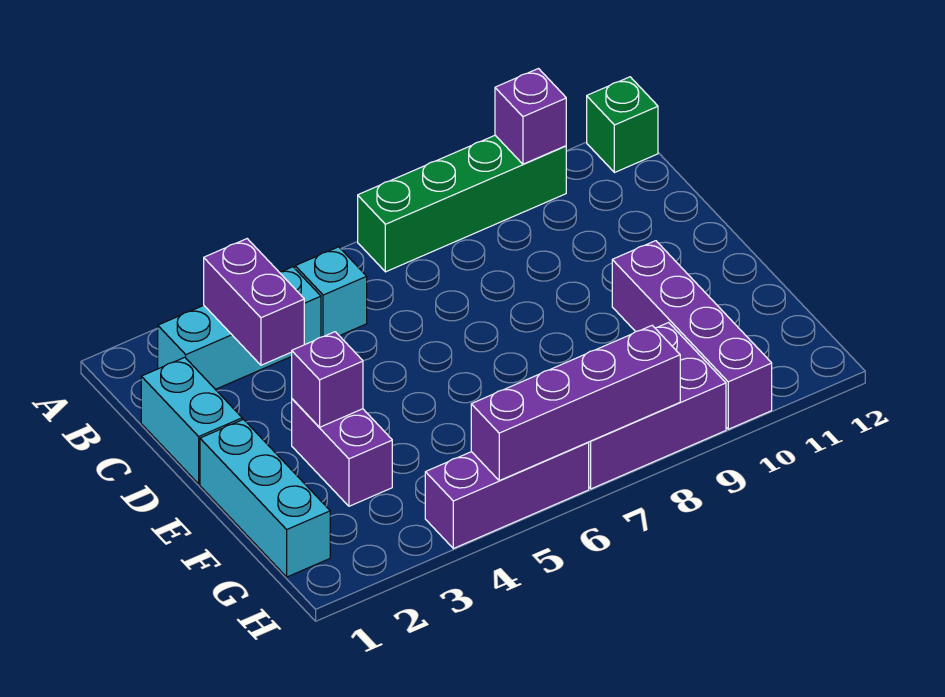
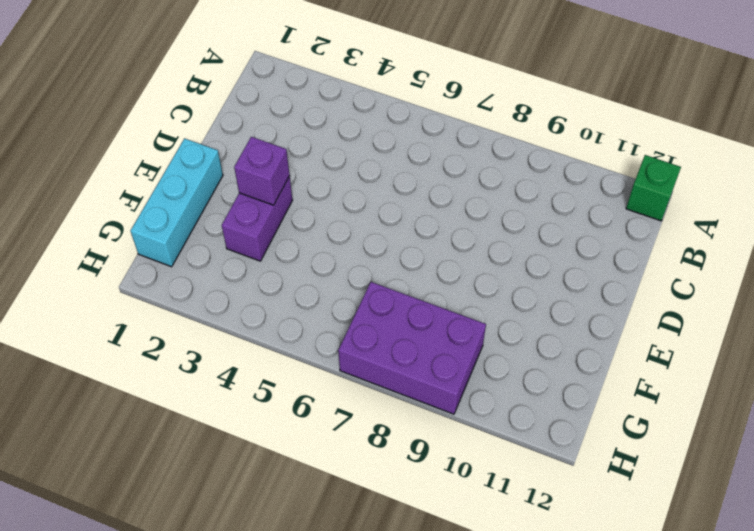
none -> green 1x4 brick [358,135,566,272]
none -> cyan 1x3 brick [158,267,321,389]
none -> cyan 1x1 brick [295,247,367,337]

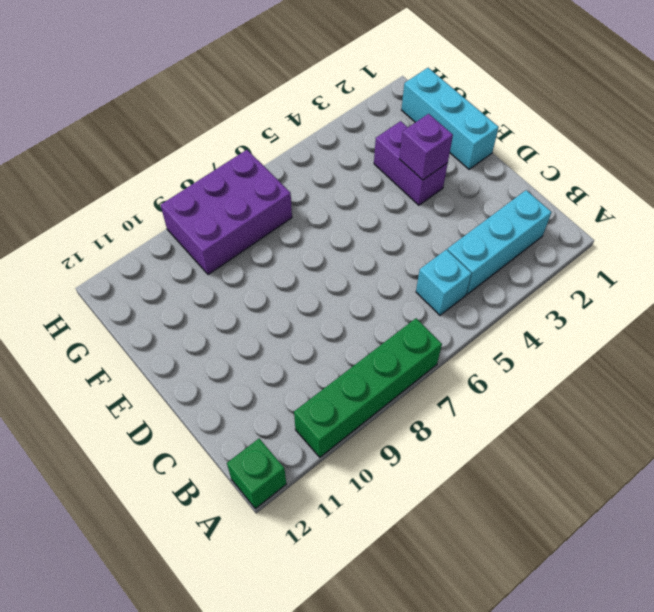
none -> cyan 1x2 brick [141,357,242,484]
none -> purple 1x4 brick [612,241,772,429]
none -> purple 1x3 brick [425,443,589,549]

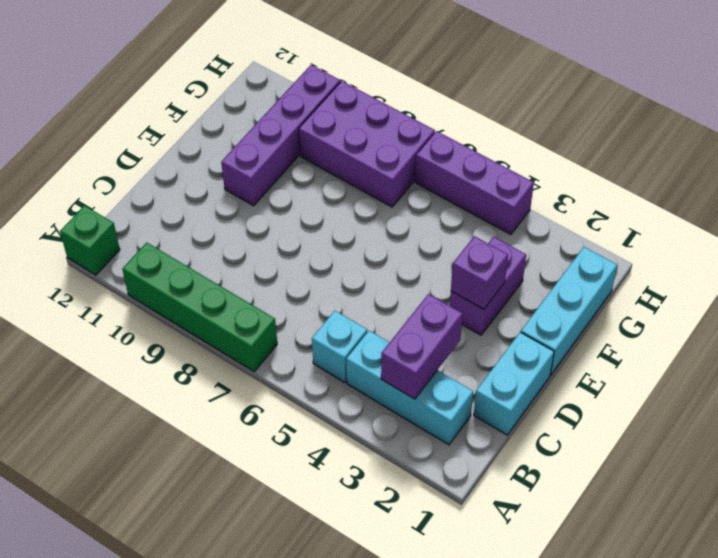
none -> purple 1x1 brick [495,69,566,164]
none -> purple 1x4 brick [471,325,680,481]

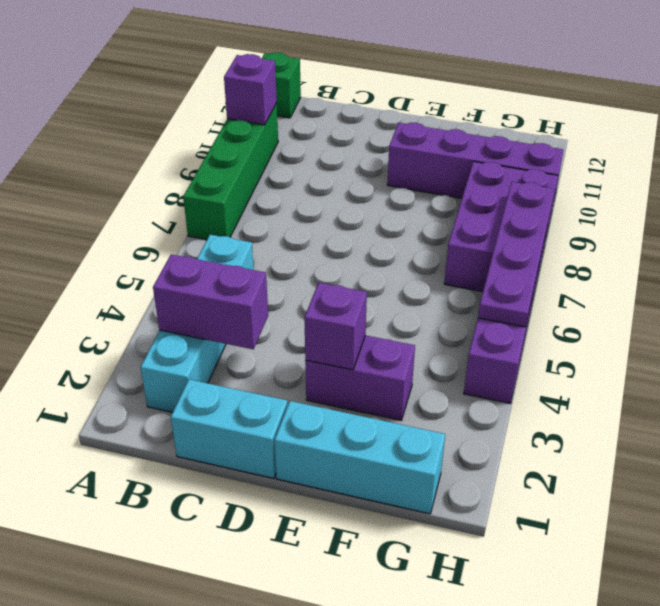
purple 1x4 plate [478,182,555,327] -> purple 1x4 brick [471,325,680,481]

